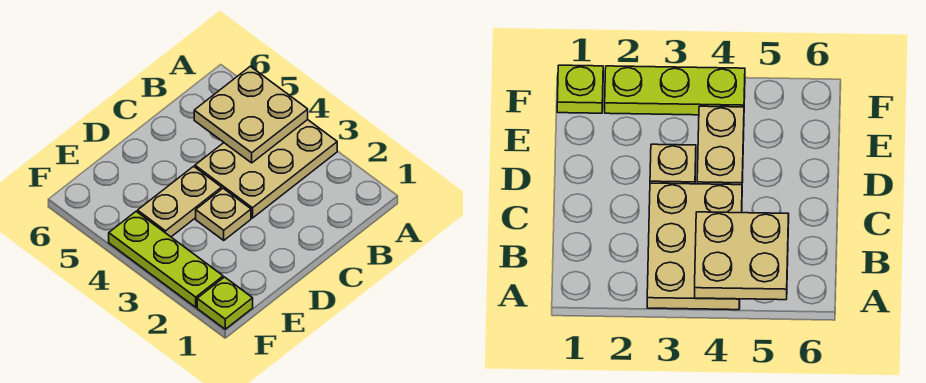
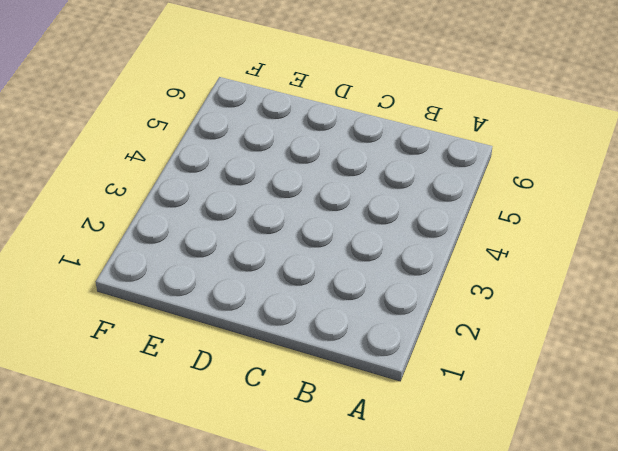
none -> tan 2x3 plate [195,120,337,218]
none -> tan 1x1 plate [196,188,251,240]

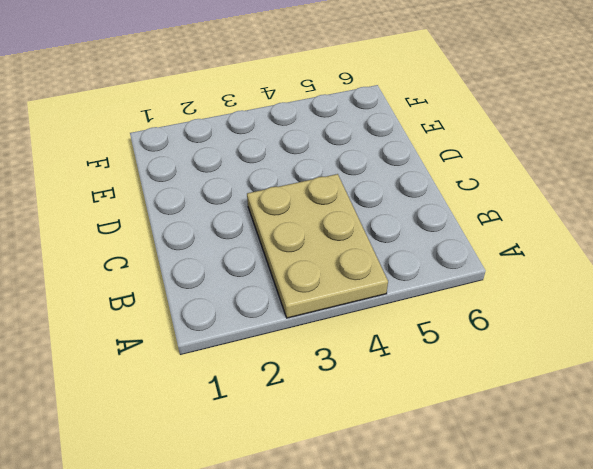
none -> tan 1x1 plate [196,188,251,240]
none -> tan 1x2 plate [138,166,222,237]

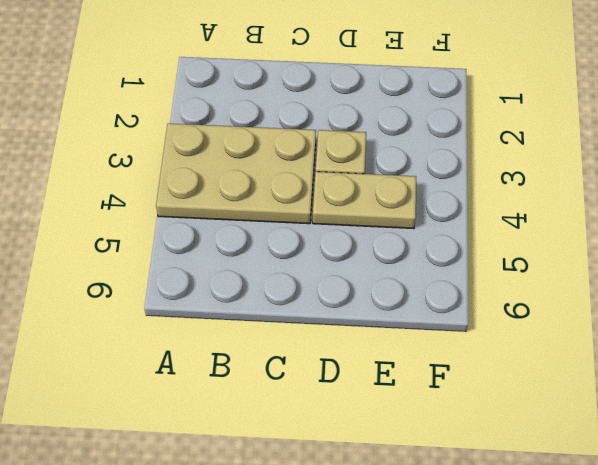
none -> lime 1x1 plate [197,277,253,329]
none -> lime 1x3 plate [109,211,223,307]

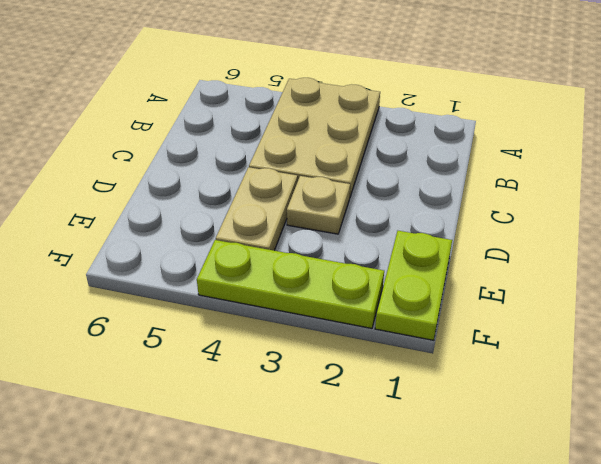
lime 1x2 plate [375,231,452,340] -> lime 1x1 plate [197,277,253,329]
none -> tan 2x2 plate [194,66,308,163]

